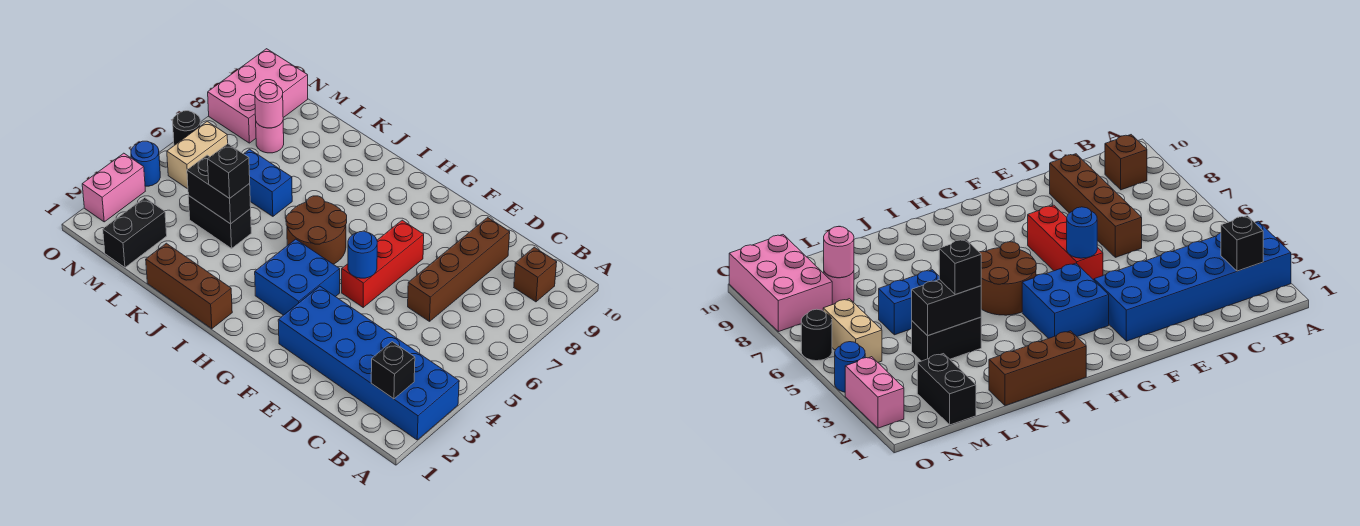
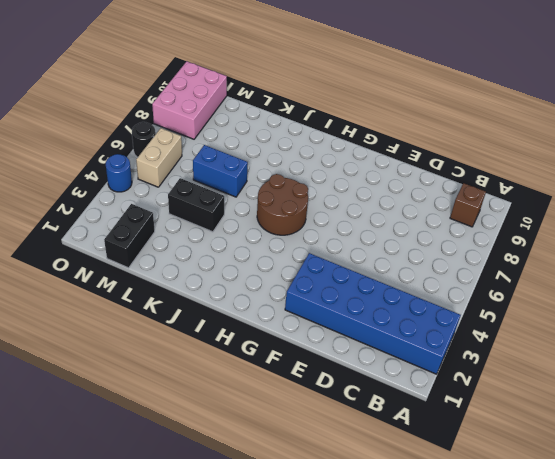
none -> brown 1x4 brick [408,217,510,321]
none -> red 1x3 brick [342,220,424,307]
none -> blue 2x2 brick [255,239,340,315]

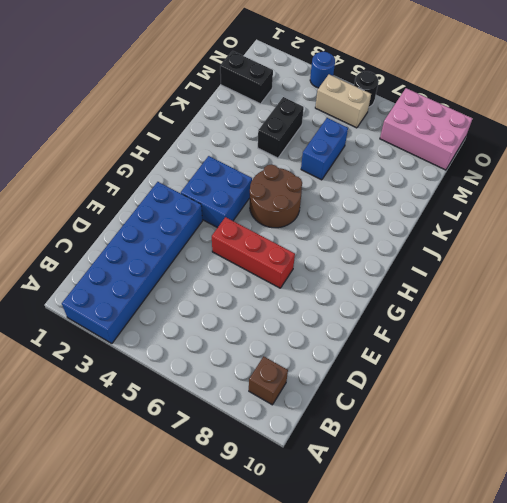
none -> brown 1x4 brick [408,217,510,321]
none -> brown 1x3 brick [146,243,232,329]
none -> pink 1x1 round brick [256,121,284,153]

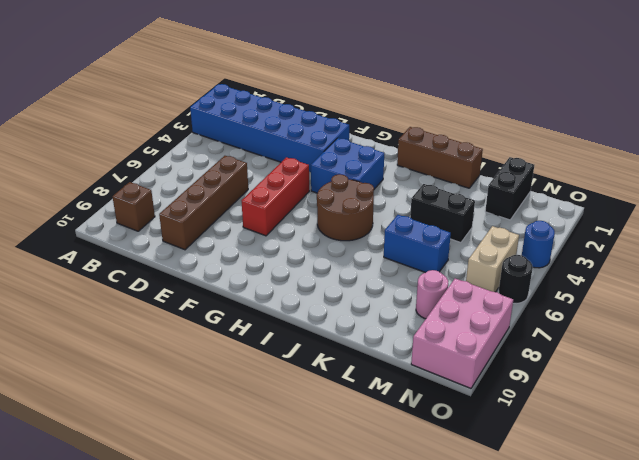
none -> pink 1x2 brick [82,153,145,222]
none -> black 1x1 brick [371,342,415,399]
none -> blue 1x1 round brick [348,231,377,278]

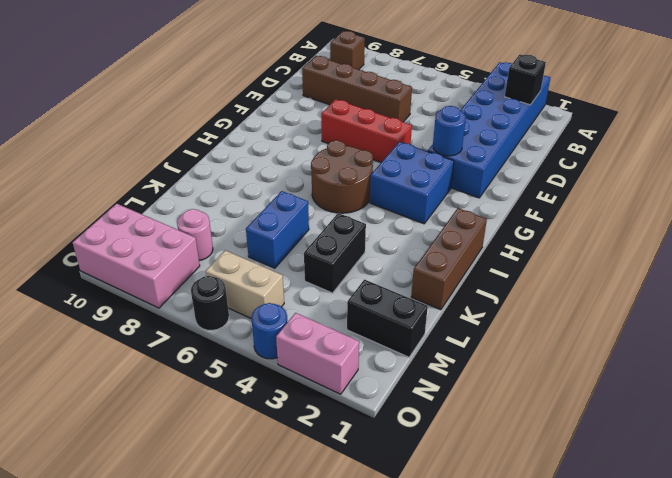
blue 1x1 round brick [433,106,466,156] -> blue 1x1 round brick moved to [348,231,377,278]
none -> black 1x2 brick [187,155,251,224]
none -> pink 1x1 round brick [255,83,283,128]
none -> black 1x1 brick [208,144,250,198]

